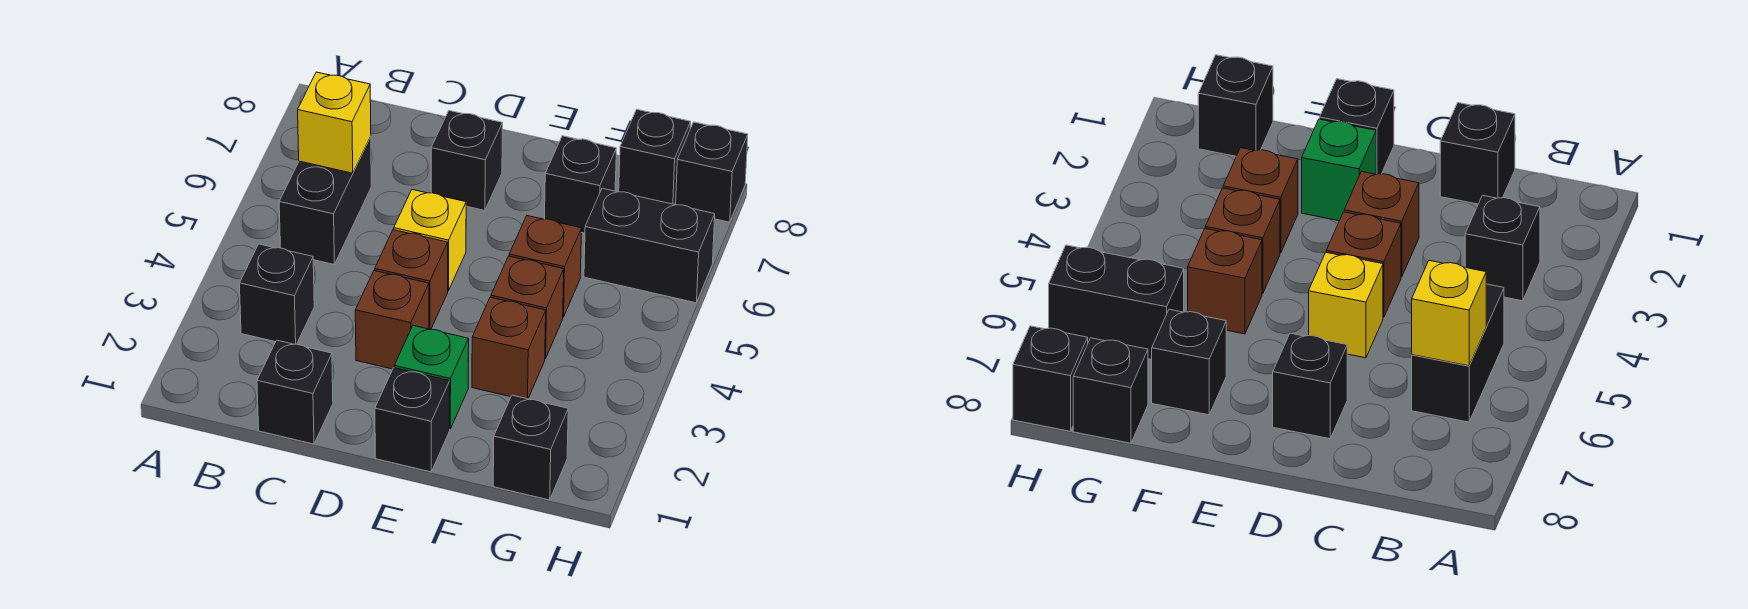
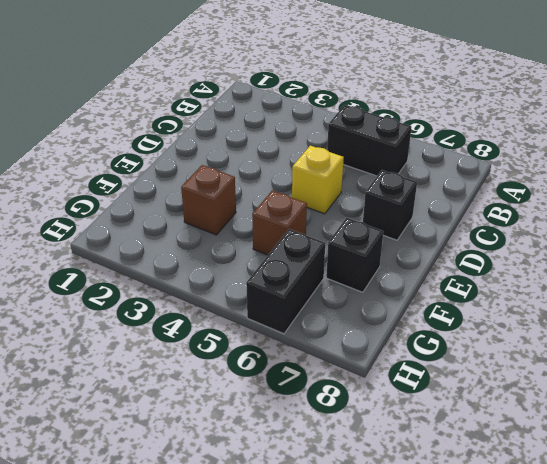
none -> black 1x1 brick [239,244,314,344]
none -> black 1x1 brick [257,340,333,444]
none -> brown 1x1 brick [355,271,429,369]

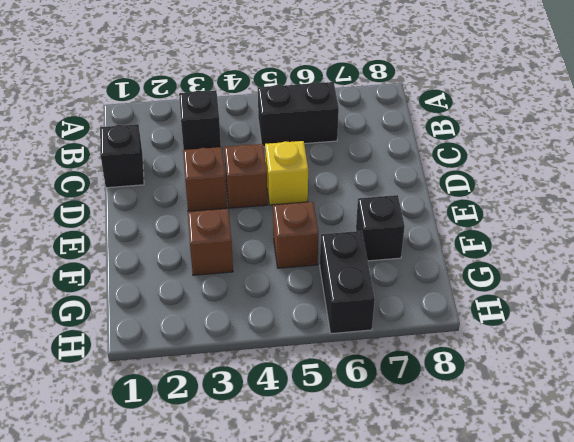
none -> black 1x1 brick [431,111,503,210]
none -> black 1x1 brick [375,368,450,472]
none -> green 1x1 brick [394,326,469,429]

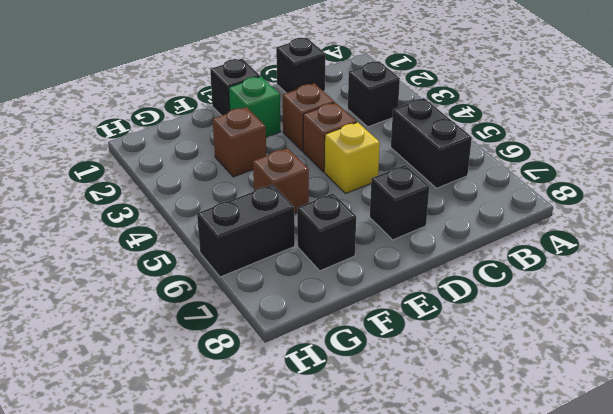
none -> brown 1x1 brick [491,256,564,359]
none -> black 1x1 brick [493,395,568,500]
none -> black 1x1 brick [619,109,691,205]

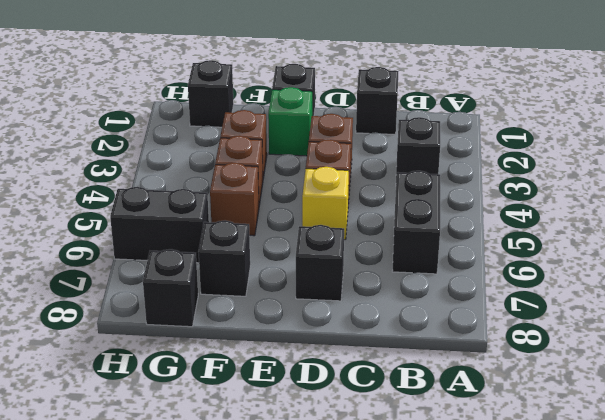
none -> black 1x1 brick [676,122,748,222]
none -> yellow 1x1 brick [298,72,371,173]

